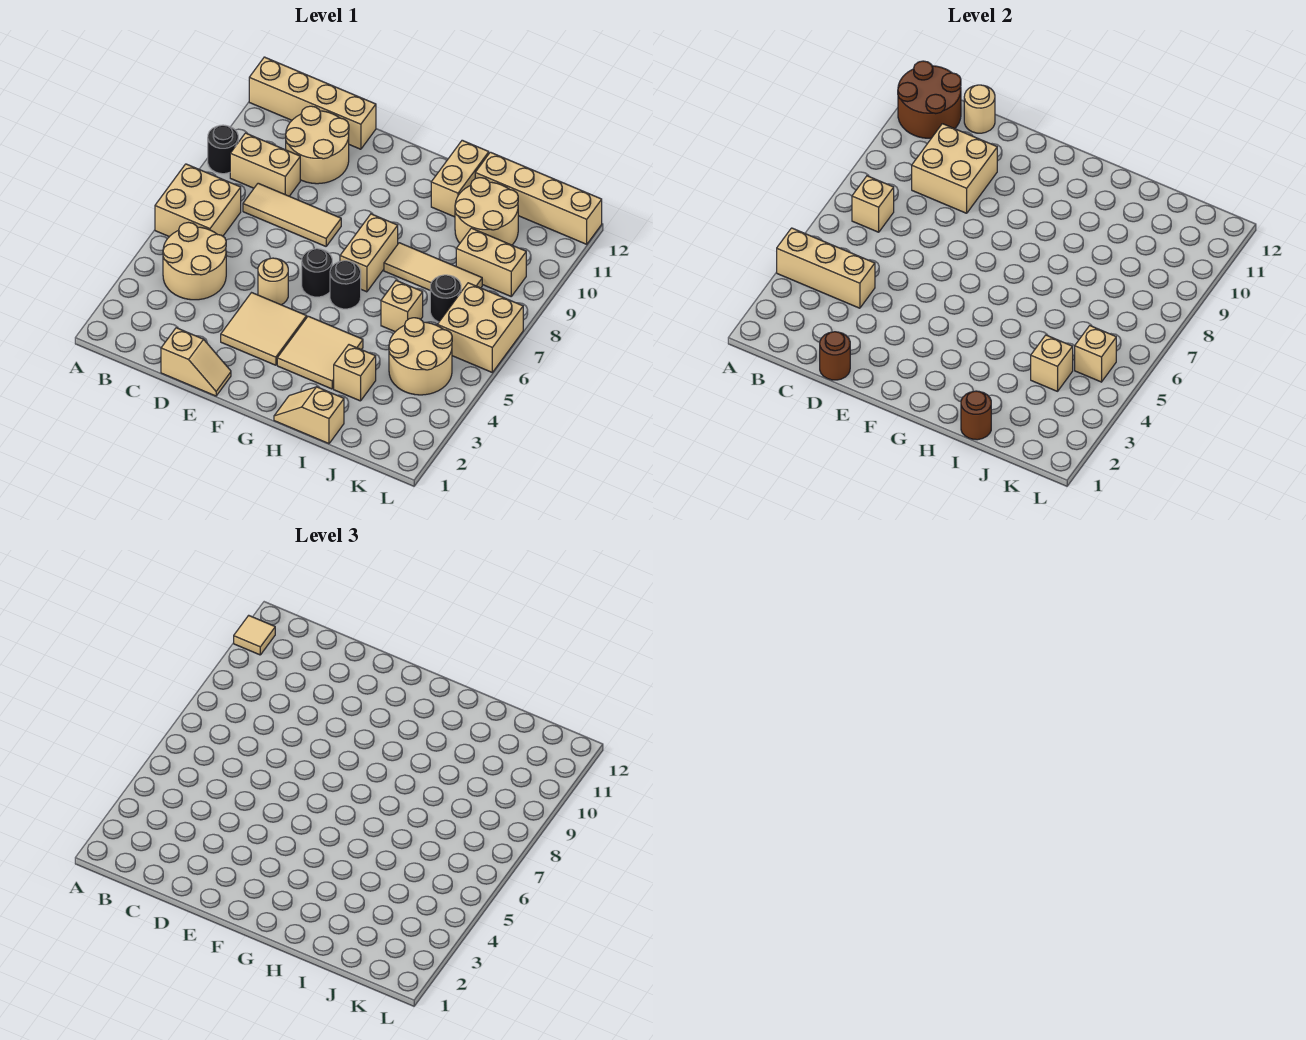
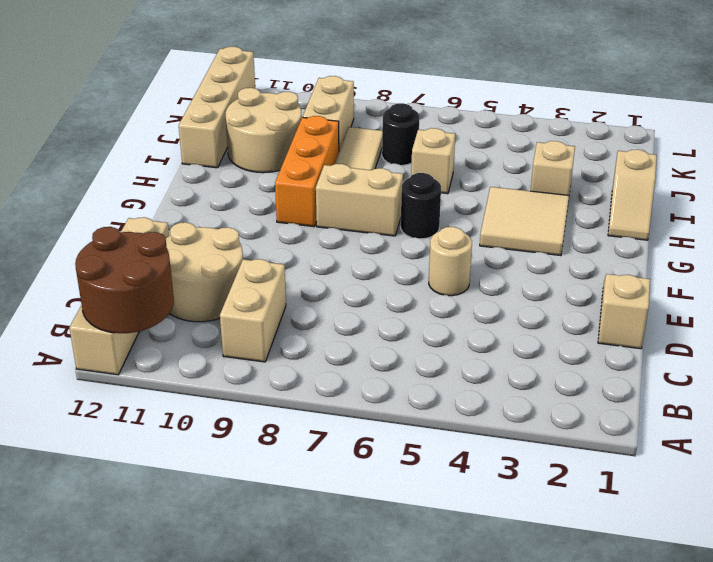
orange 1x3 brick [275,116,339,227] -> none
none -> tan 2x2 brick [155,164,241,237]
none -> black 1x1 round brick [208,125,238,174]
none -> tan 2x2 round brick [163,222,226,300]
none -> tan 1x3 tile [243,183,341,246]

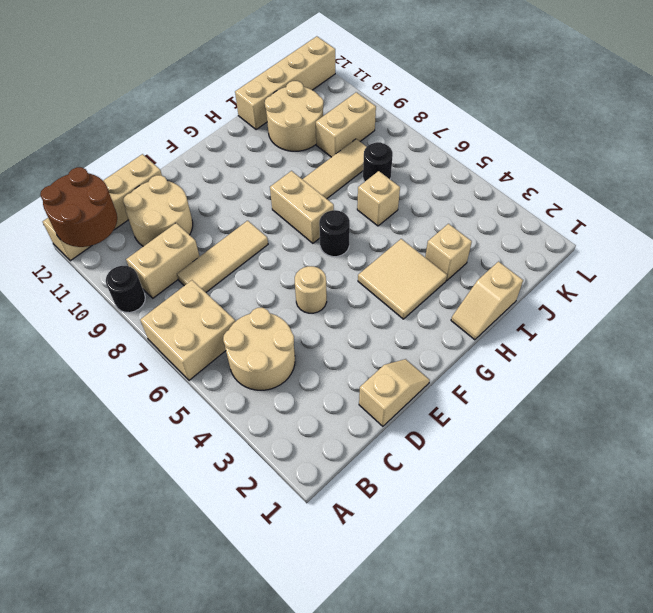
none -> tan 2x2 tile [221,293,307,365]
none -> black 1x1 round brick [302,249,332,297]
none -> tan 1x2 brick [431,140,489,217]
none -> tan 2x2 round brick [389,318,452,395]

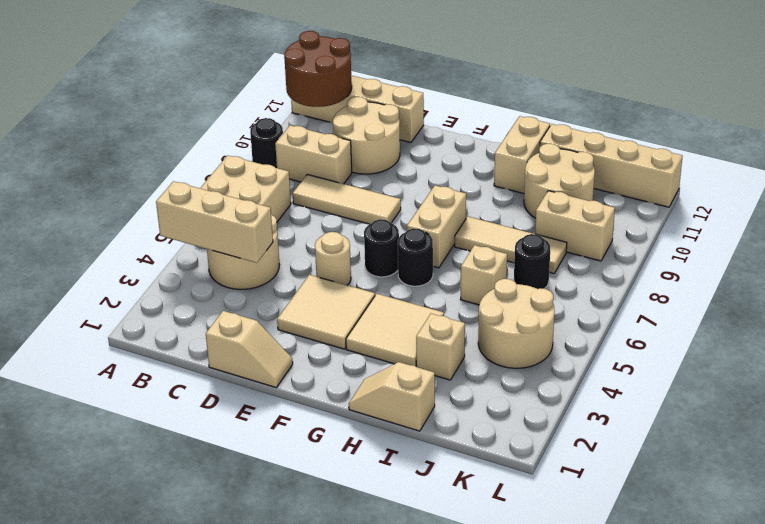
none -> tan 2x2 brick [437,283,523,372]
none -> tan 1x1 brick [852,176,894,232]
none -> tan 2x2 brick [912,124,997,213]
none -> tan 1x1 round brick [964,85,995,133]

